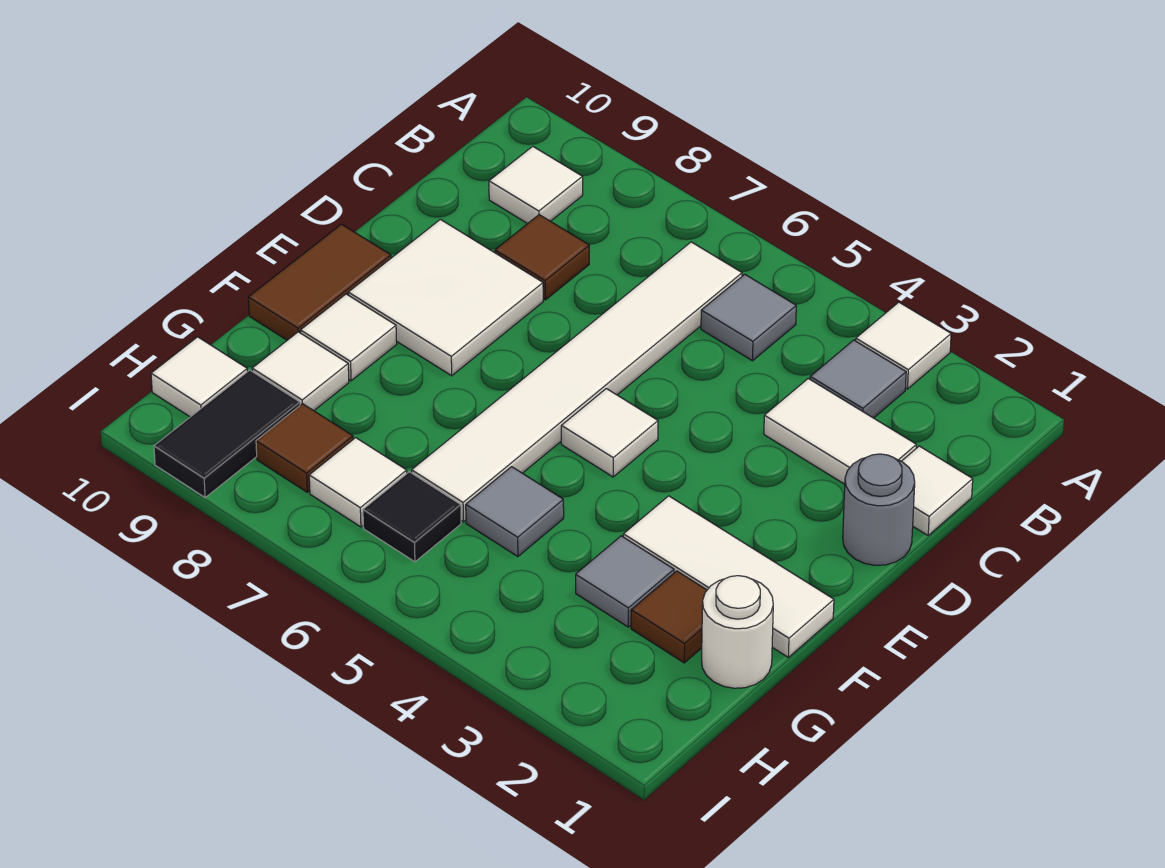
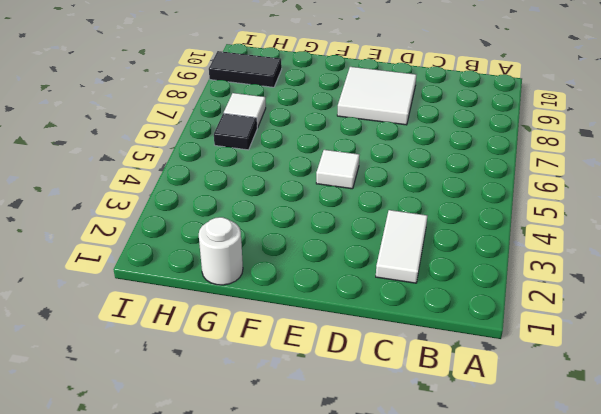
none -> white 1x1 tile [856,302,951,389]
none -> grey 1x1 tile [810,340,906,418]
none -> grey 1x1 tile [701,275,796,361]

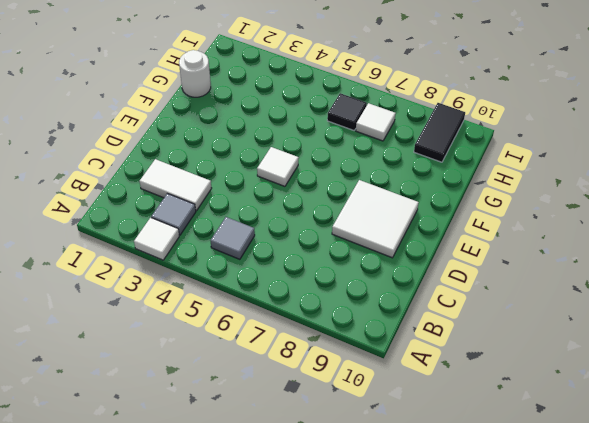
none -> white 1x6 tile [412,242,742,522]
none -> white 1x1 tile [489,146,583,224]
none -> white 1x1 tile [902,446,973,535]

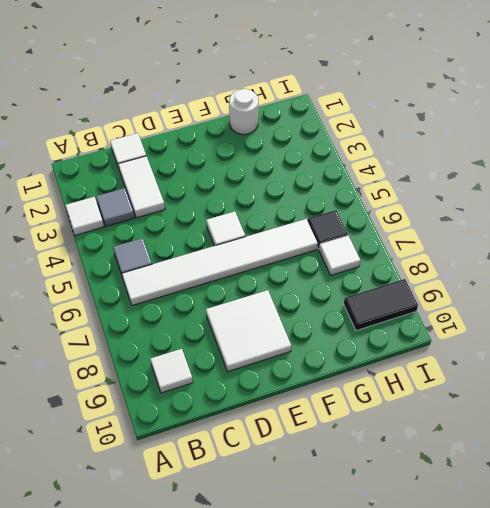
none -> brown 1x1 tile [495,215,589,300]
none -> grey 1x1 round brick [843,454,915,565]
none -> brown 1x2 tile [248,224,391,340]

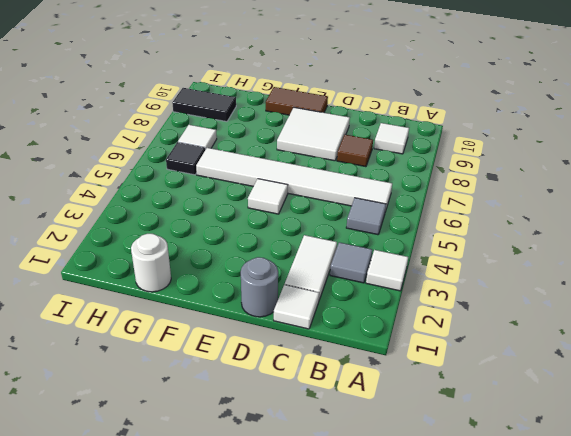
none -> white 1x3 tile [623,496,834,657]
none -> white 1x1 tile [301,294,397,381]
none -> brown 1x1 tile [631,571,707,663]

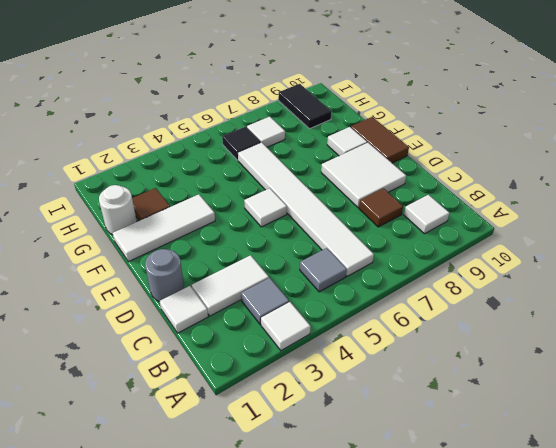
none -> grey 1x1 tile [576,536,674,627]
none -> grey 1x1 tile [466,467,564,557]
none -> white 1x1 tile [252,332,349,411]

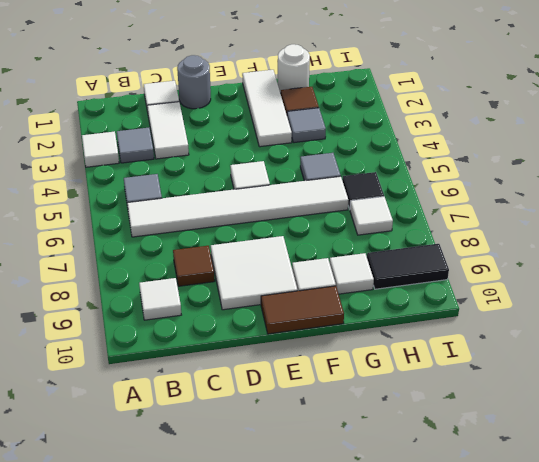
none -> brown 1x1 tile [256,404,353,492]
none -> white 1x1 tile [151,337,247,417]

